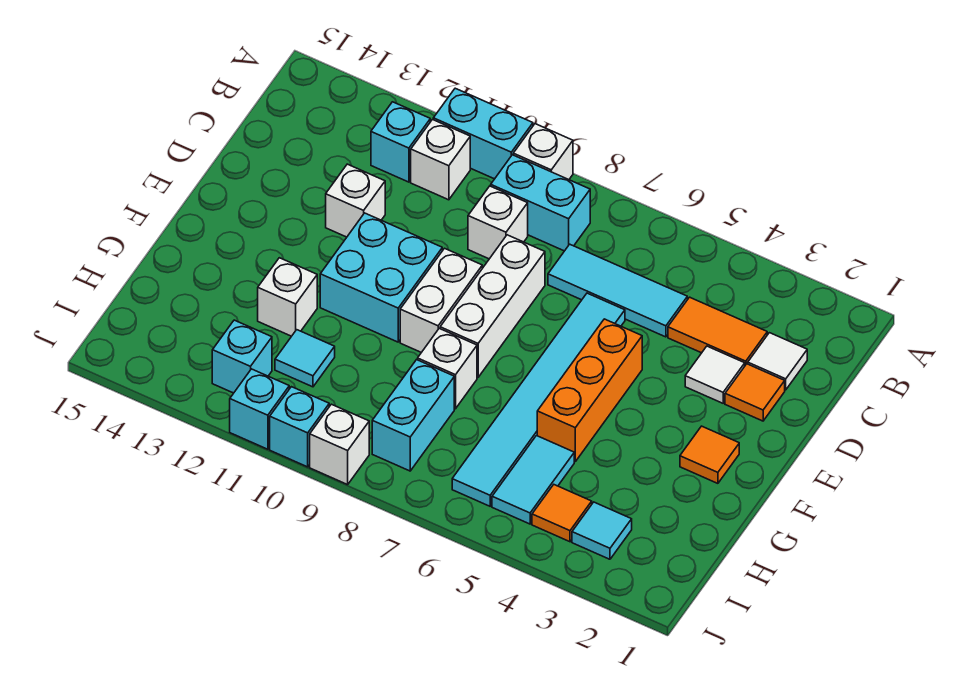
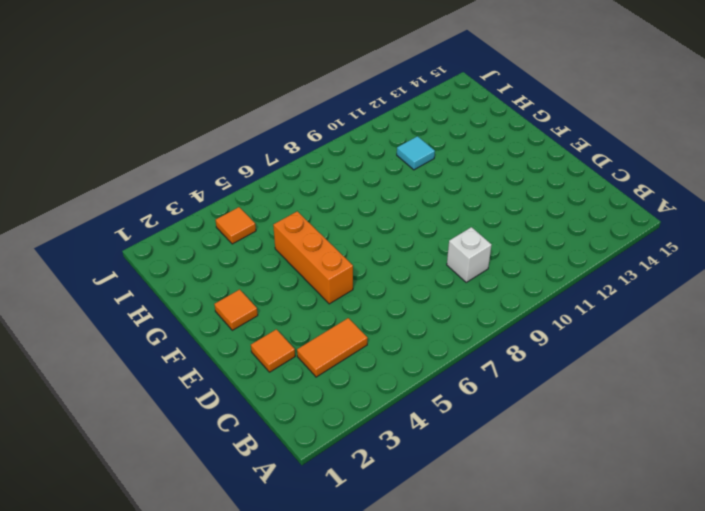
none -> white 1x1 brick [513,124,573,180]
none -> cyan 1x2 brick [433,88,533,179]
none -> cyan 1x2 brick [491,155,590,251]

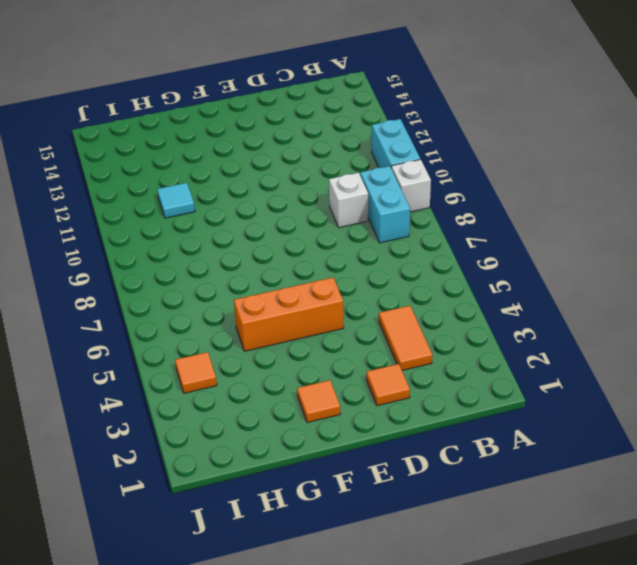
none -> white 1x1 brick [411,120,470,200]
none -> cyan 1x1 brick [371,102,430,182]
none -> white 1x1 tile [748,333,807,390]

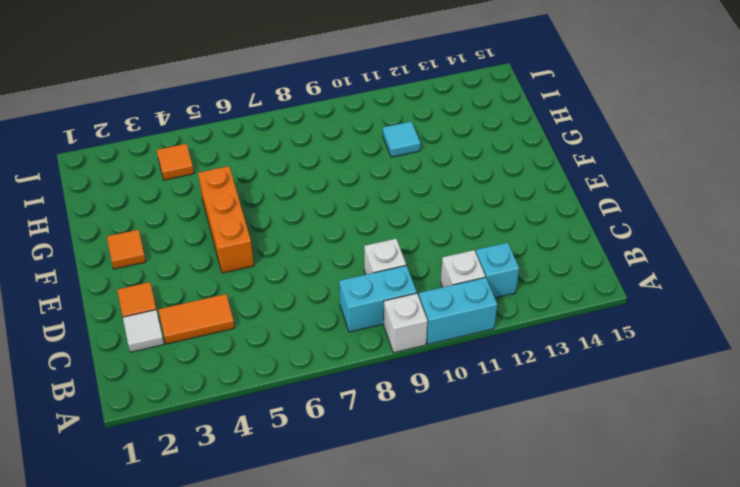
none -> cyan 1x3 tile [548,244,687,337]
none -> white 1x1 tile [685,346,745,403]
none -> cyan 1x6 tile [452,293,625,506]

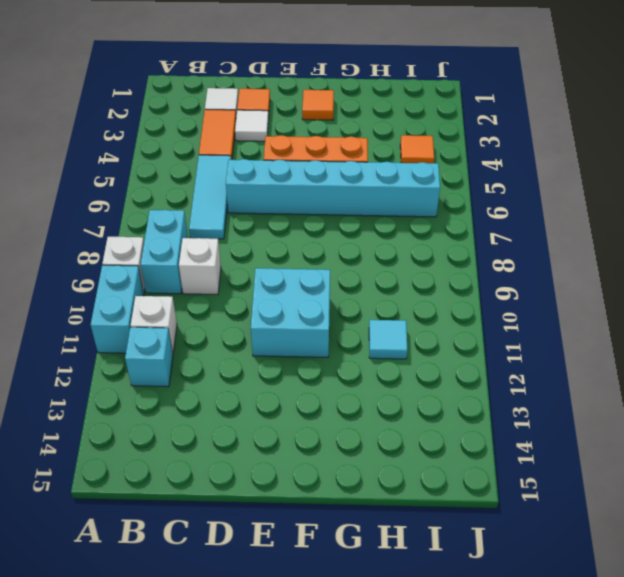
cyan 1x6 brick [226,159,440,217] -> cyan 1x6 tile [452,293,625,506]
none -> white 1x3 brick [440,235,545,377]
none -> white 1x1 brick [326,164,385,237]
none -> white 1x2 brick [400,248,482,352]

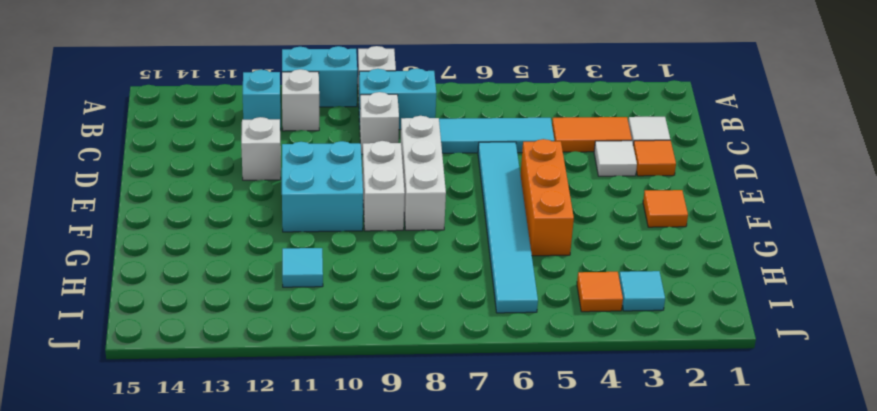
none -> white 1x1 brick [418,328,477,409]
none -> white 1x1 brick [258,258,317,336]
none -> cyan 1x2 tile [492,436,574,524]

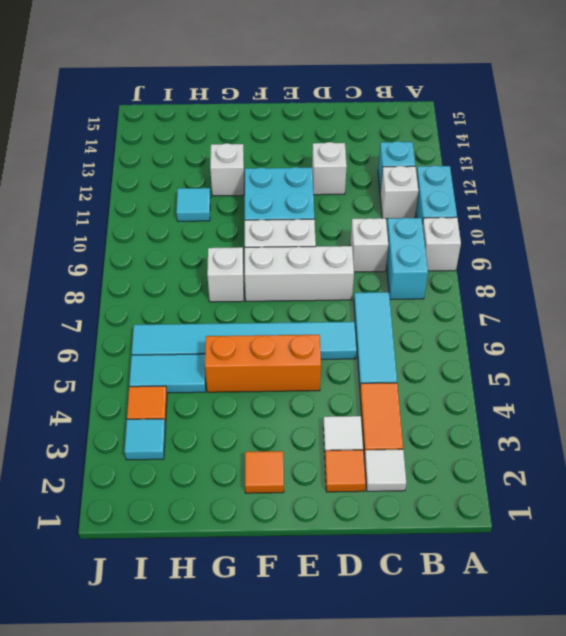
none -> cyan 1x2 brick [372,360,454,471]
none -> cyan 1x1 brick [212,320,272,393]
none -> white 1x1 brick [310,404,369,485]

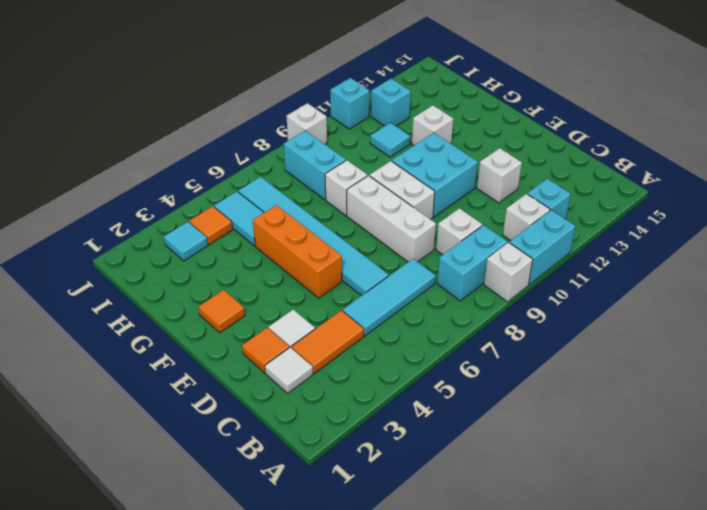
none -> cyan 1x1 brick [270,387,329,467]

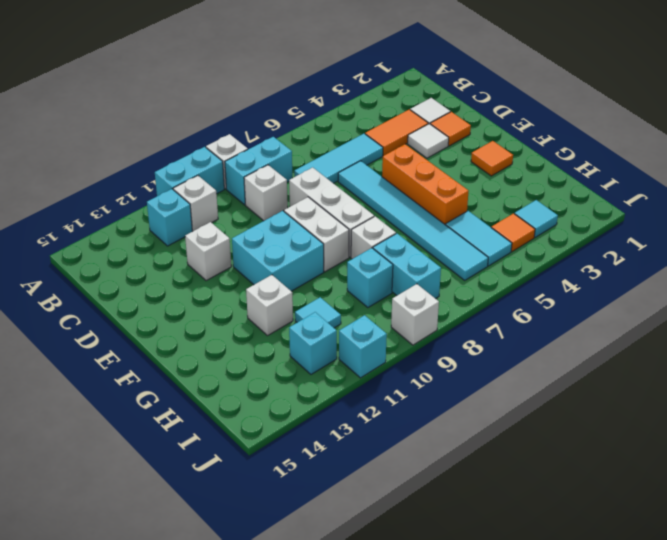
cyan 1x1 brick [347,248,393,307] -> cyan 1x1 brick moved to [270,387,329,467]

